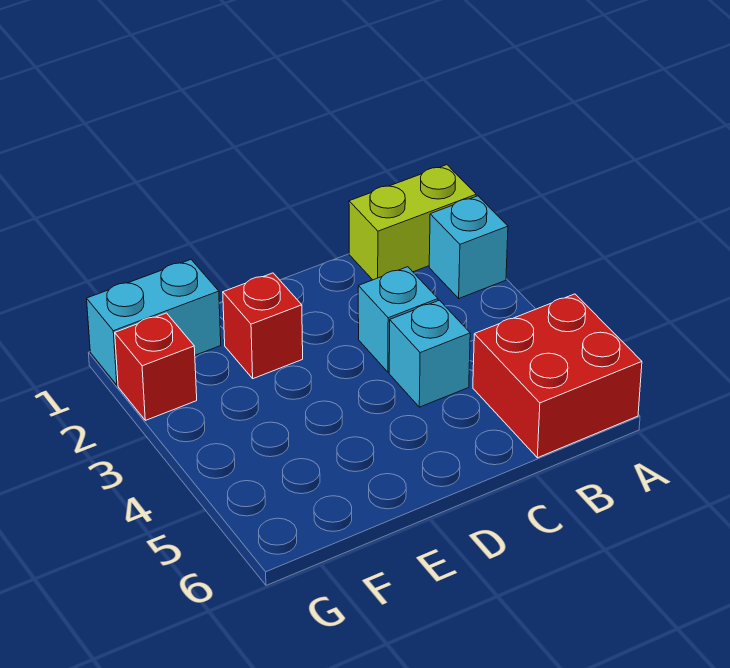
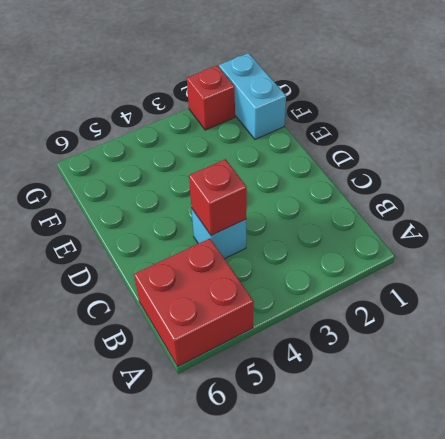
red 1x1 brick [189,159,247,235] -> red 1x1 brick moved to [223,273,303,379]
none -> lime 1x2 brick [349,165,476,280]
none -> cyan 1x1 brick [429,196,508,298]

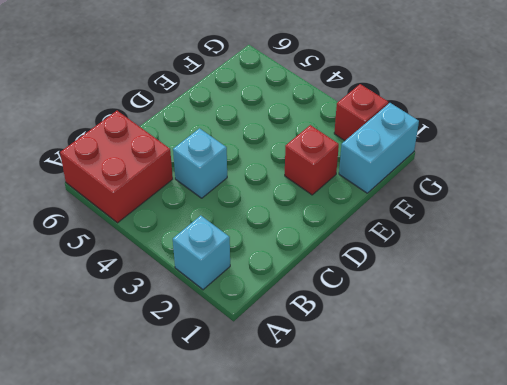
none -> lime 1x2 brick [349,165,476,280]
none -> cyan 1x1 brick [358,267,438,372]

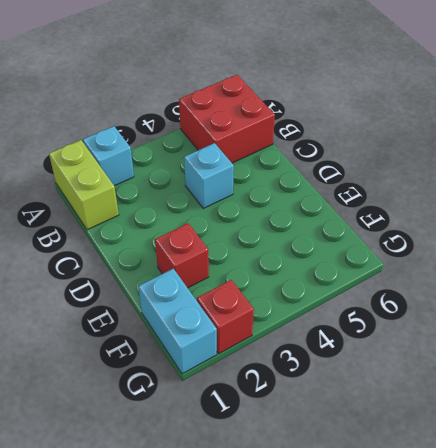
none -> cyan 1x1 brick [358,267,438,372]

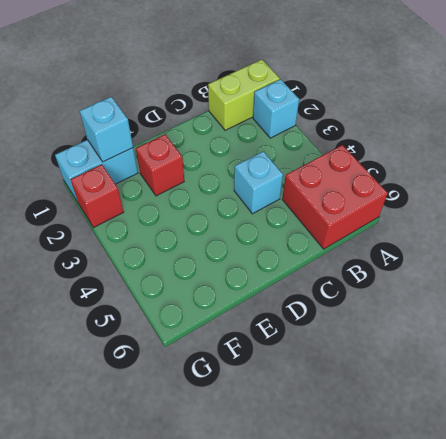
cyan 1x1 brick [80,97,133,162] -> cyan 1x1 brick moved to [358,267,438,372]

